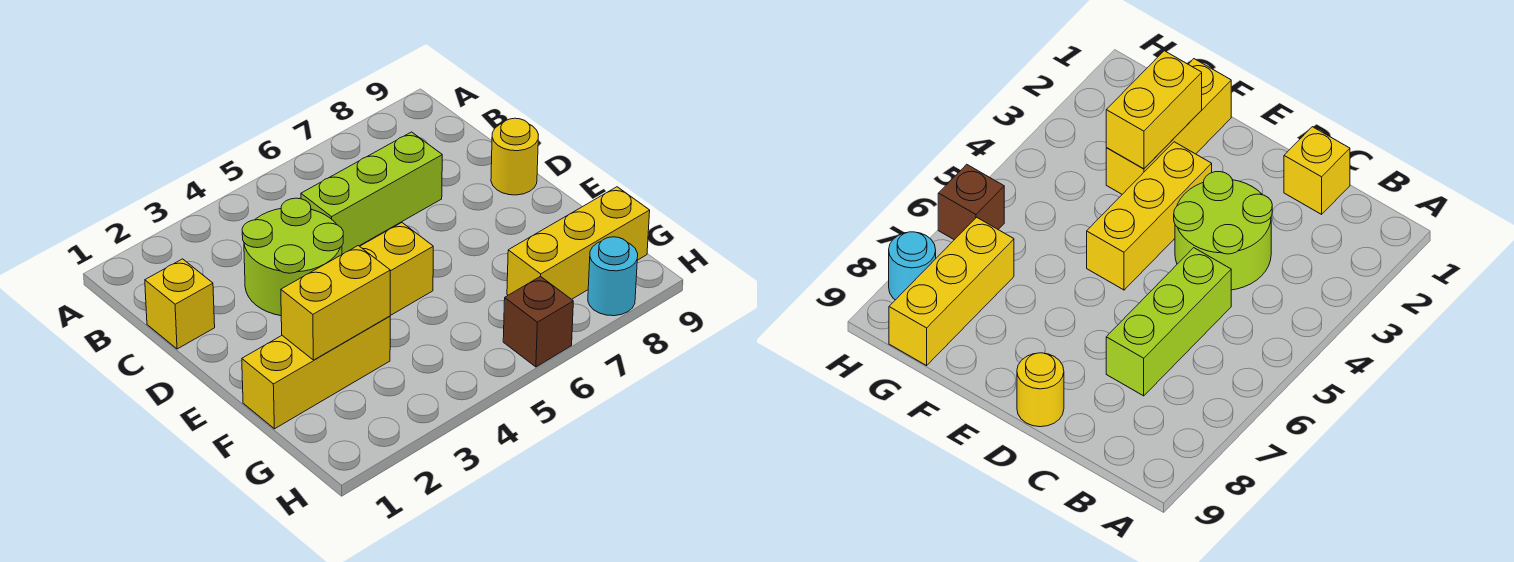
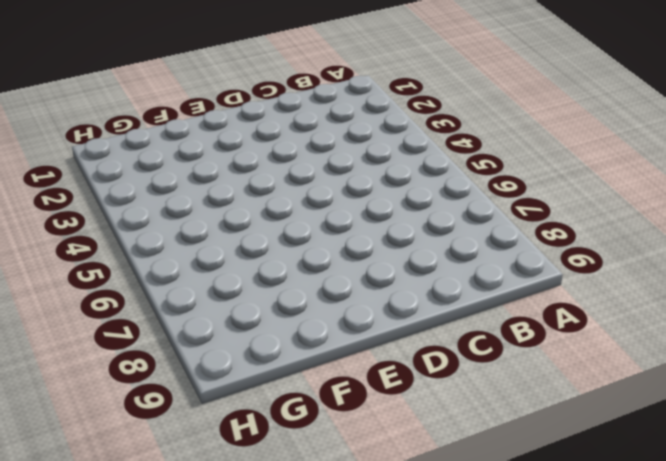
none -> yellow 1x1 brick [145,259,215,349]
none -> lime 2x2 round brick [242,198,343,316]

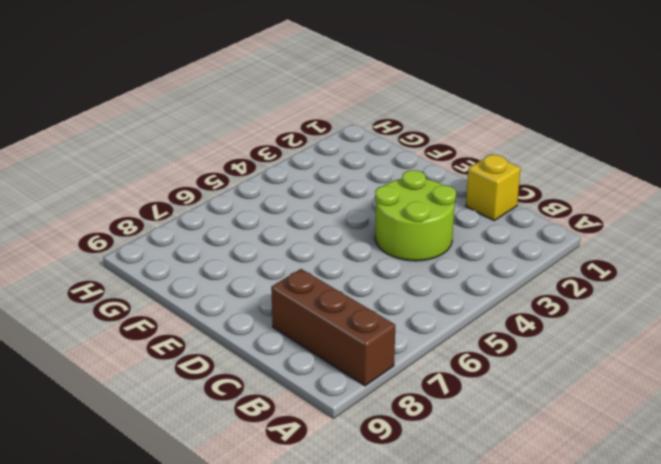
brown 1x3 brick [271,269,395,386] -> none
none -> lime 1x3 brick [301,132,442,254]
none -> yellow 1x1 round brick [491,118,538,195]

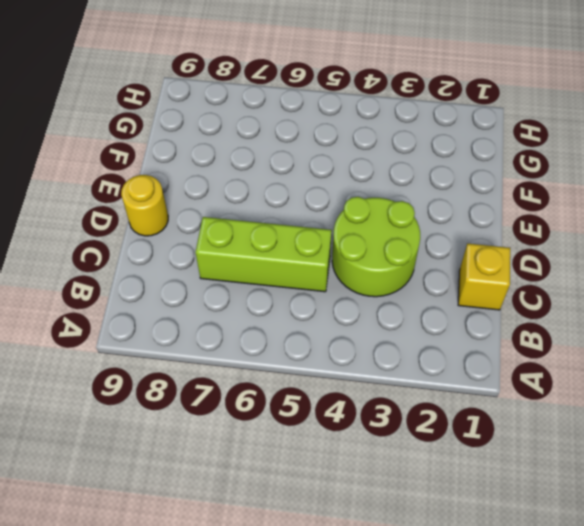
none -> yellow 1x3 brick [360,223,433,315]
none -> yellow 1x3 brick [242,316,390,429]

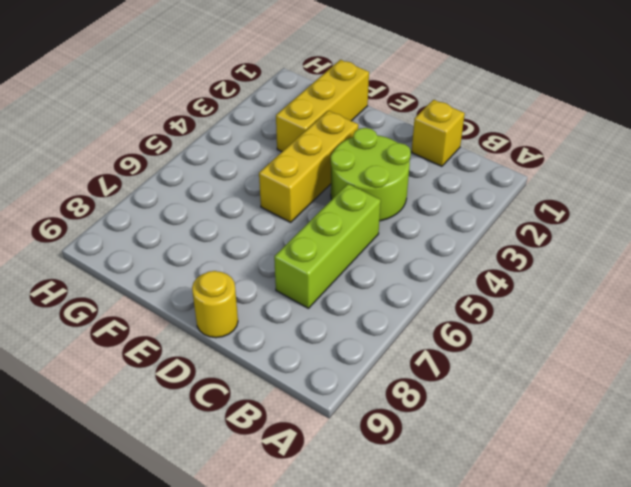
none -> yellow 1x3 brick [507,187,650,299]
none -> brown 1x1 brick [503,276,573,367]

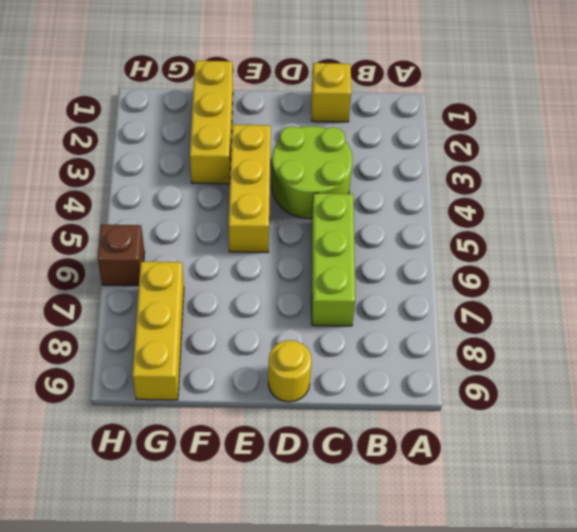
none -> cyan 1x1 round brick [588,237,638,316]
none -> yellow 1x2 brick [281,246,390,360]

